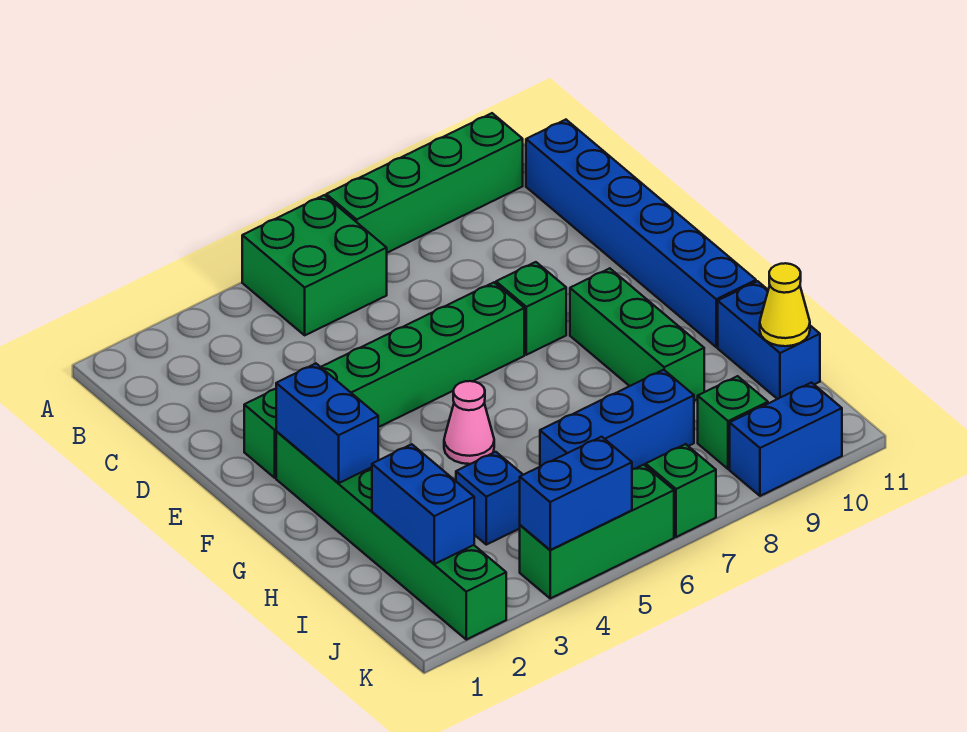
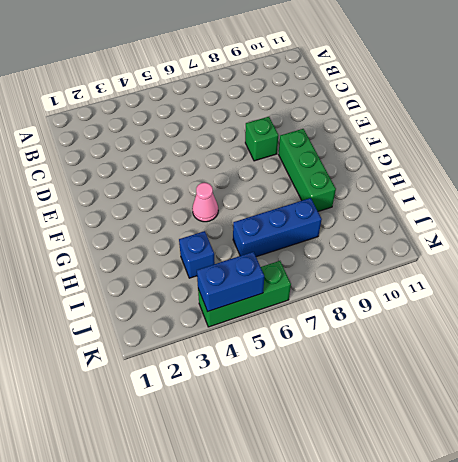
none -> green 2x2 brick [242,195,387,335]
none -> green 1x4 brick [326,113,523,253]
none -> blue 1x6 brick [526,120,756,347]

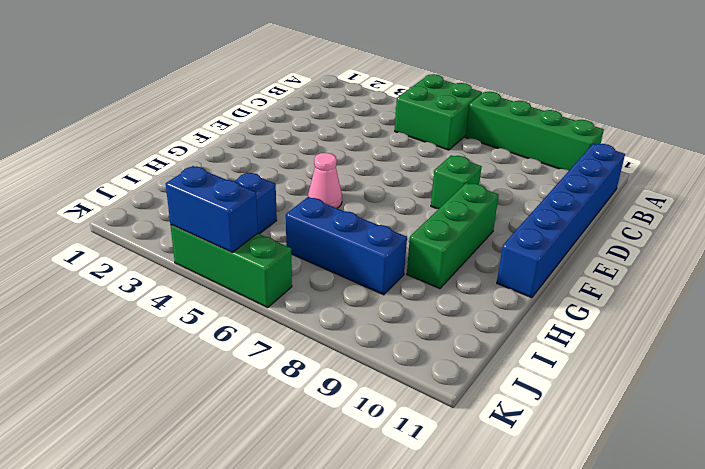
none -> green 1x6 brick [244,283,524,478]
none -> green 1x6 brick [276,432,506,640]
none -> blue 1x2 brick [718,281,820,399]

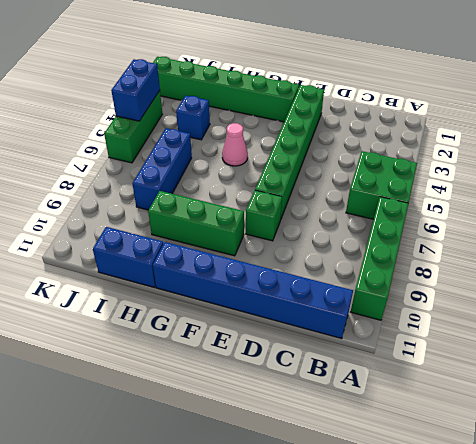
none -> green 1x1 brick [698,376,768,469]
none -> green 1x1 brick [646,444,716,537]
none -> blue 1x2 brick [730,383,842,496]

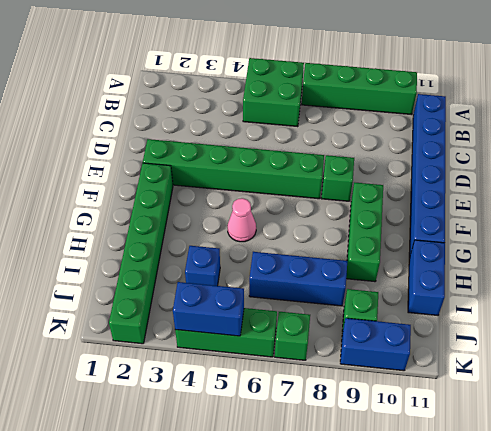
none -> blue 1x2 brick [276,364,378,483]
none -> blue 1x2 brick [372,444,474,564]
none -> yellow 1x1 cone [760,263,810,346]

